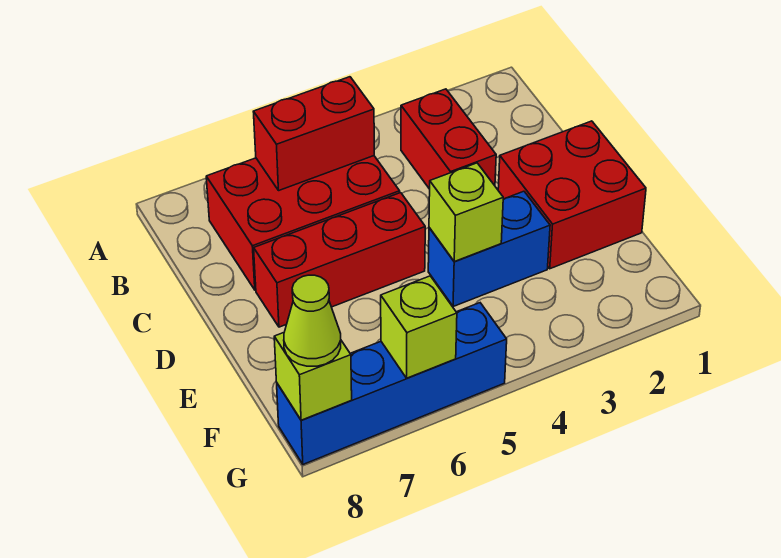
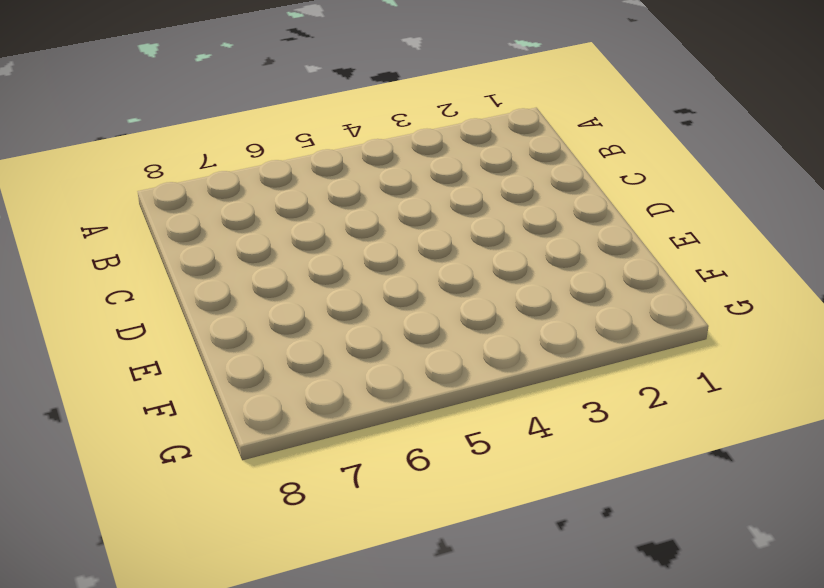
none -> red 1x2 brick [401,89,496,189]
none -> red 2x3 brick [206,156,400,290]

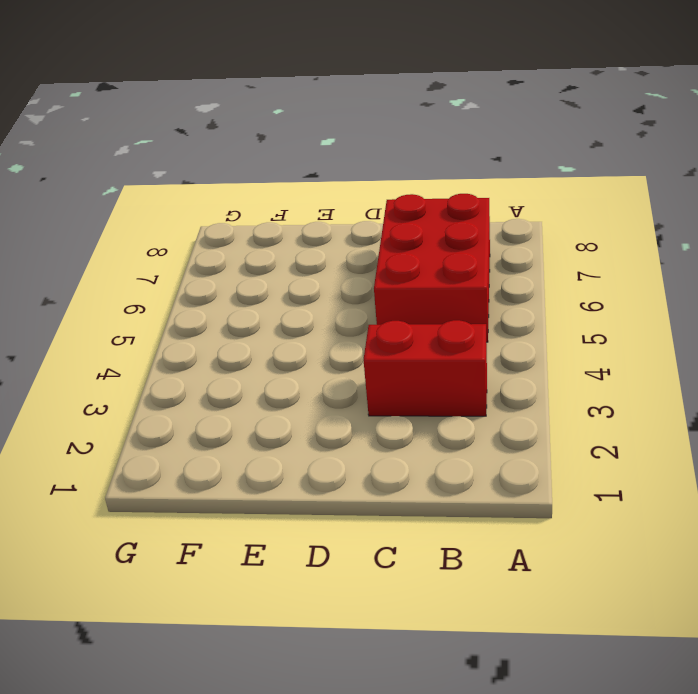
none -> red 2x2 brick [498,121,646,269]
none -> red 1x3 brick [254,193,425,327]

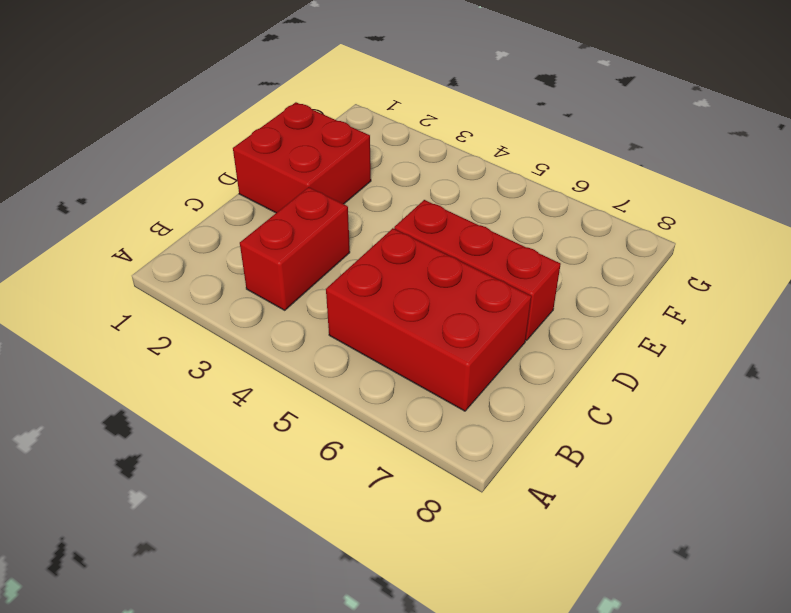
none -> blue 1x2 brick [428,191,550,307]
none -> blue 1x4 brick [277,303,507,464]

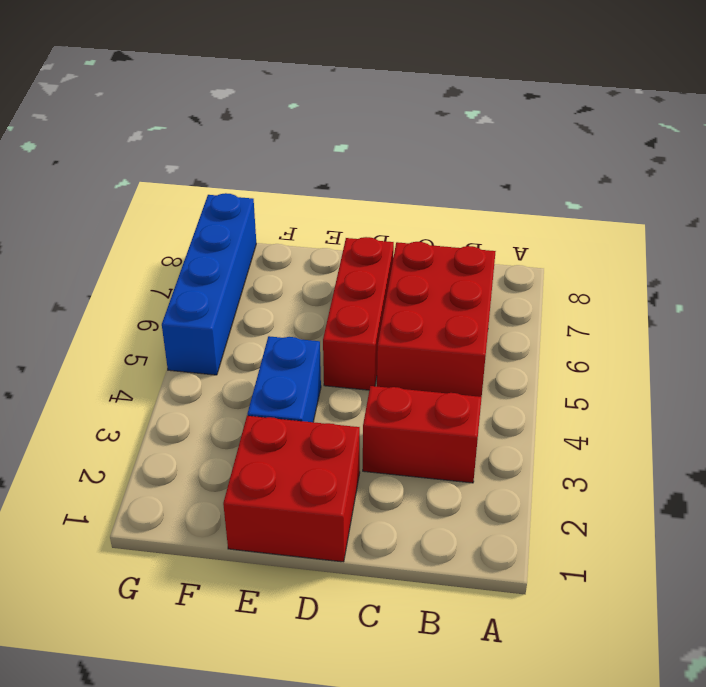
none -> red 1x2 brick [253,77,374,191]
none -> lime 1x1 brick [429,163,503,262]

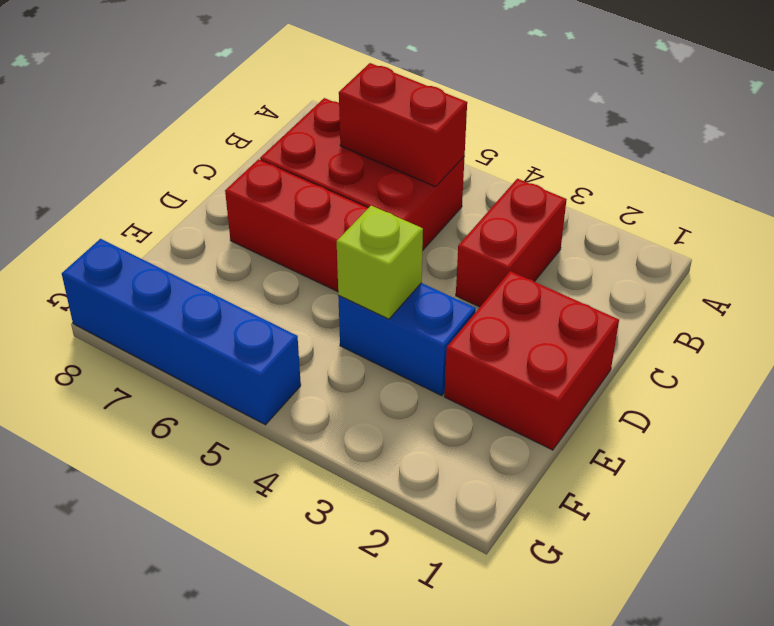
none -> lime 1x1 brick [381,276,457,378]
none -> lime 1x1 brick [274,333,352,420]

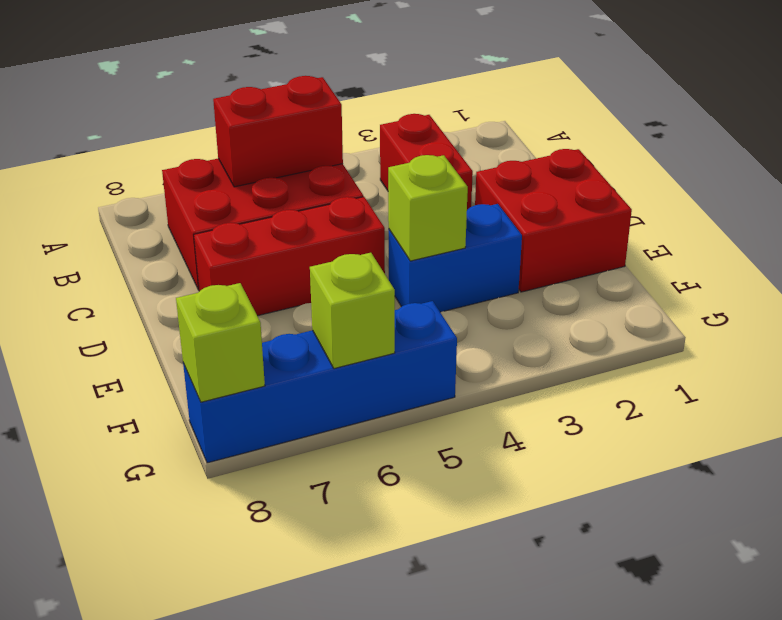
none -> lime 1x1 cone [284,275,341,366]

